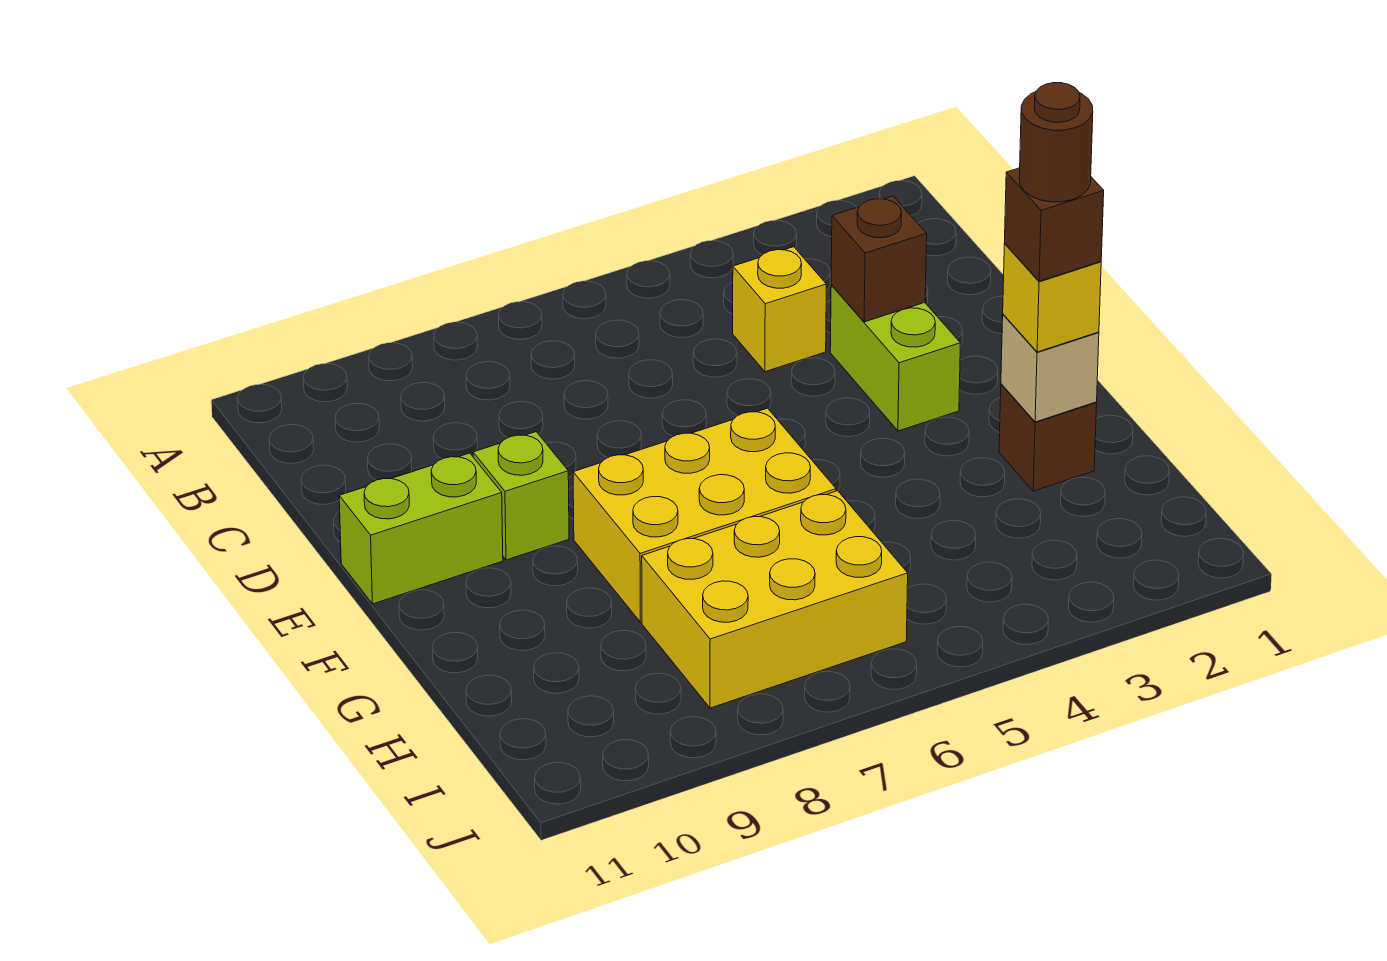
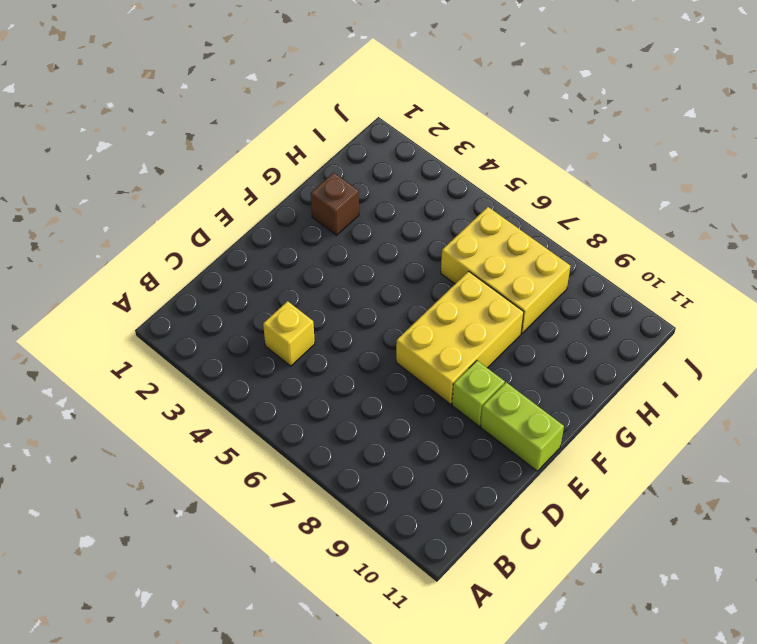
yellow 2x3 brick [396,271,524,404] -> yellow 2x3 brick turned to [573,408,836,622]
none -> lime 1x2 brick [830,285,960,431]
none -> brown 1x1 brick [831,196,927,322]
none -> tan 1x1 brick [1001,314,1099,422]

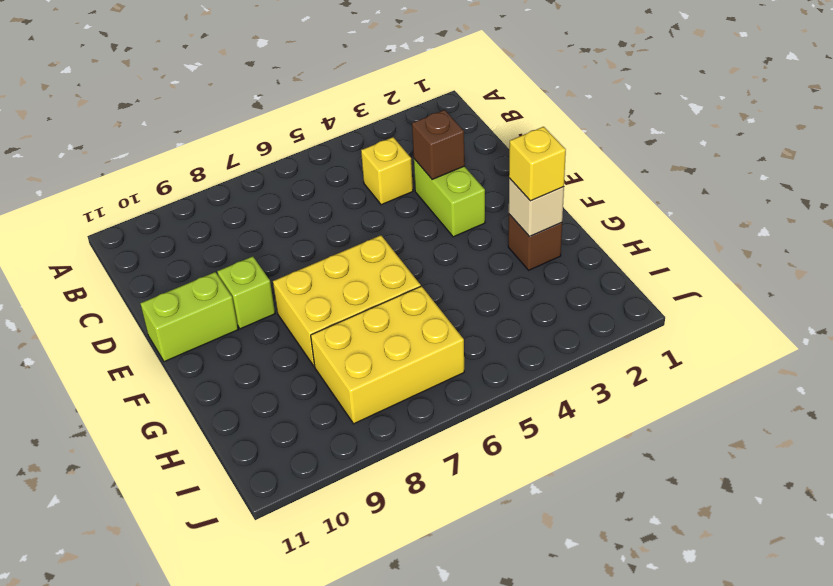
none -> brown 1x1 brick [1005,168,1104,281]
none -> brown 1x1 round brick [1019,83,1093,202]

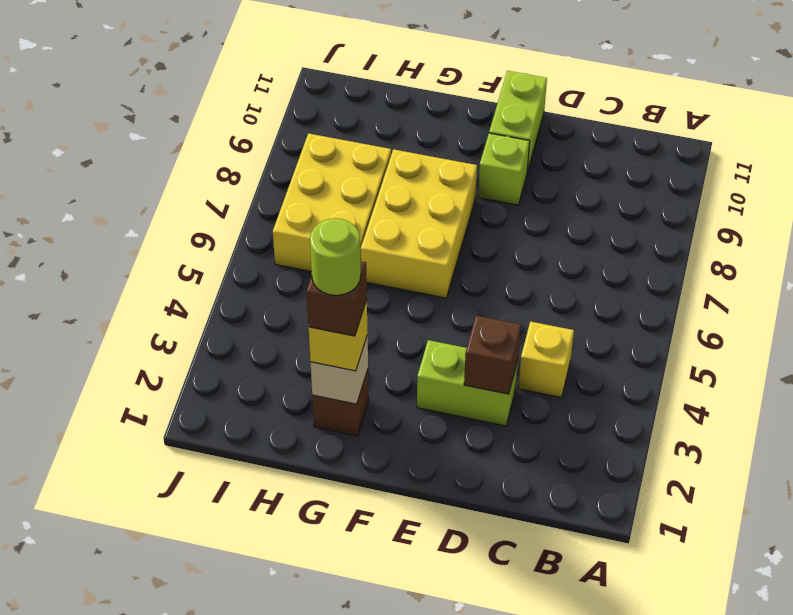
lime 1x1 round brick [310,218,361,295] -> brown 1x1 round brick [1019,83,1093,202]

